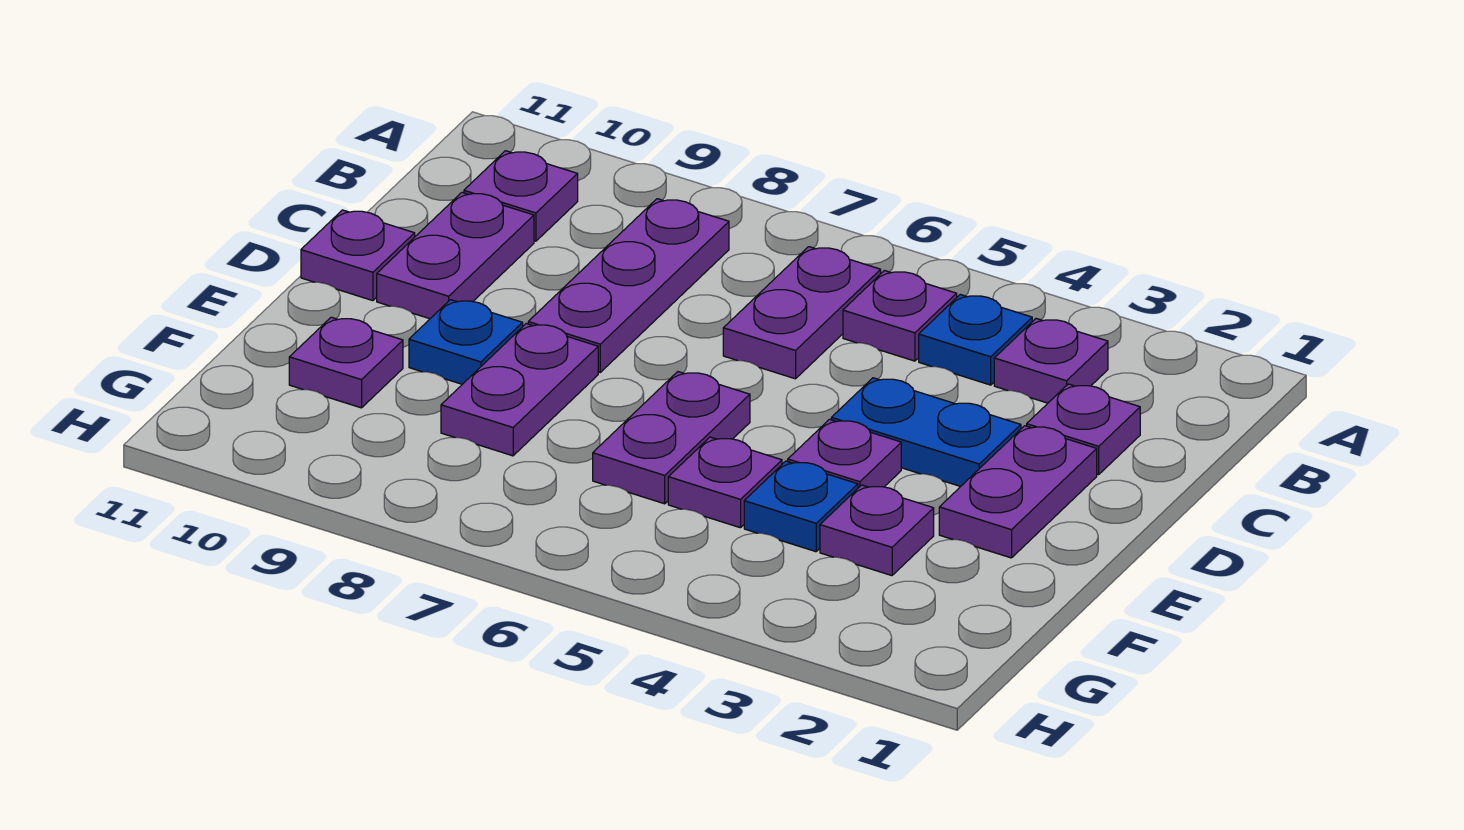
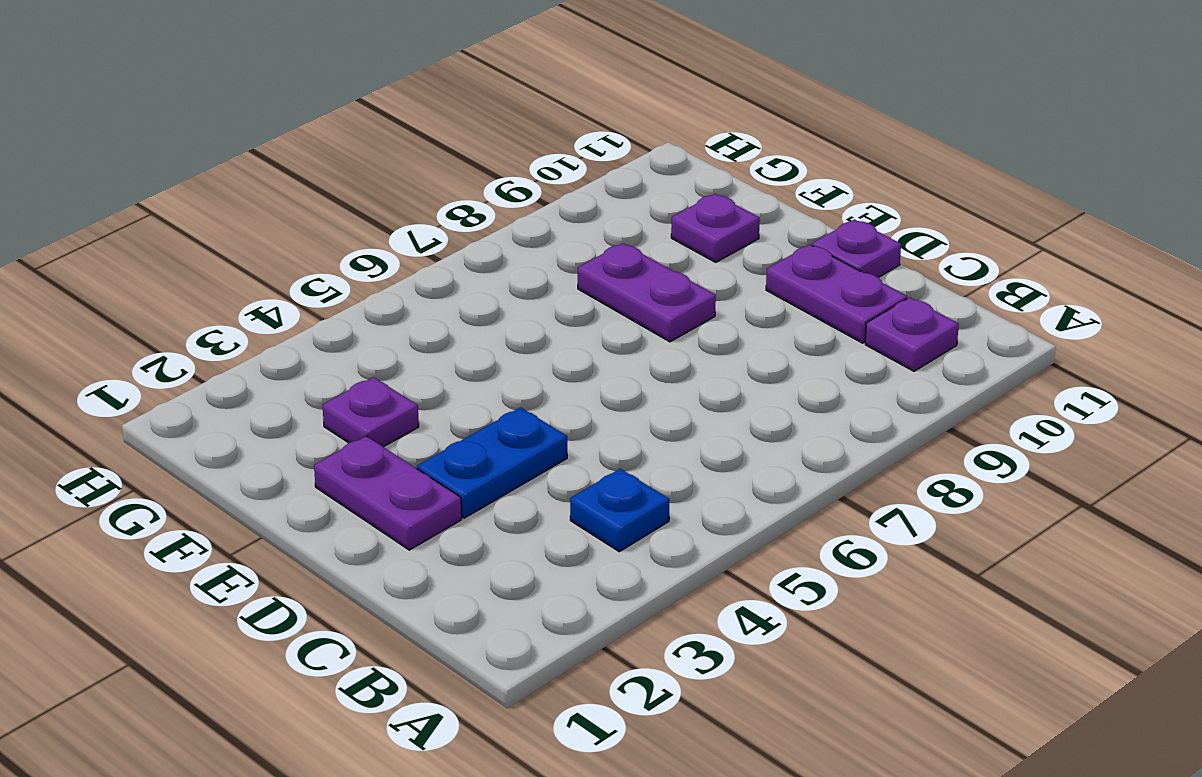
none -> purple 1x1 plate [994,319,1108,403]
none -> purple 1x1 plate [843,271,957,361]
none -> purple 1x2 plate [723,247,881,379]

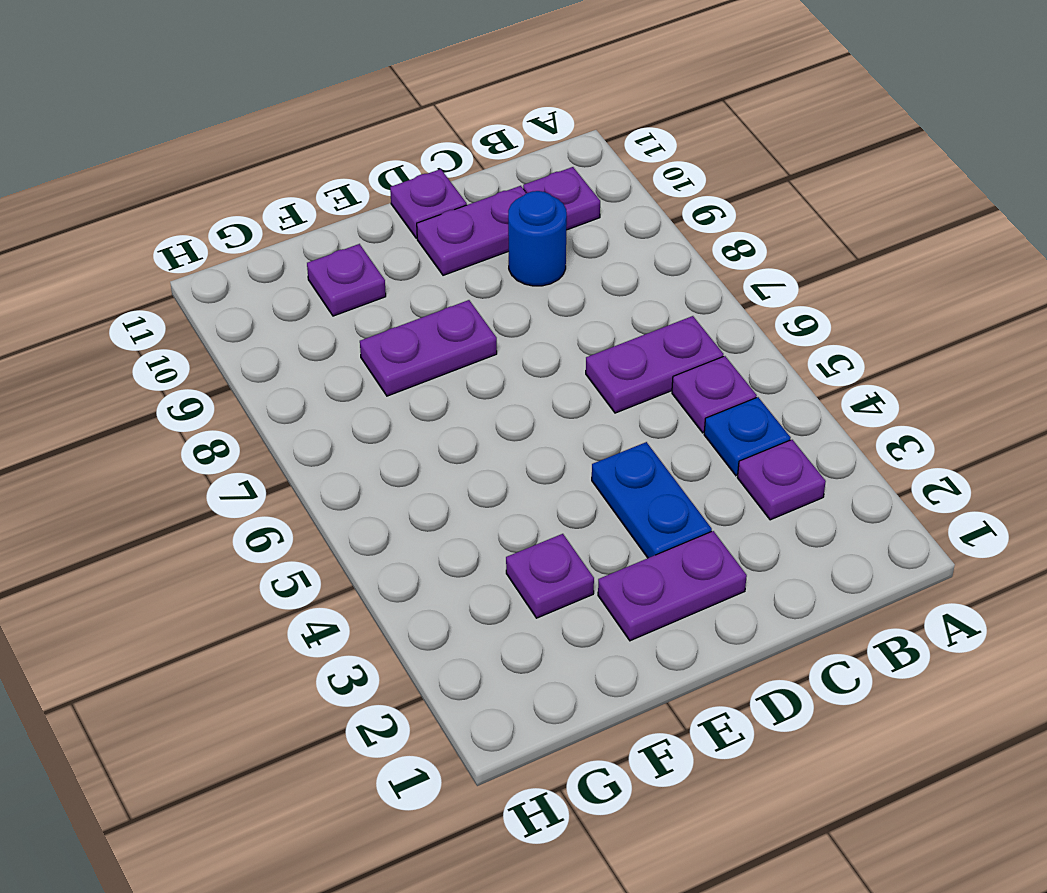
blue 1x1 round brick [508,191,567,286] -> none
none -> purple 1x3 plate [528,199,729,372]
none -> purple 1x1 plate [1027,384,1140,475]
none -> purple 1x1 plate [788,419,901,488]

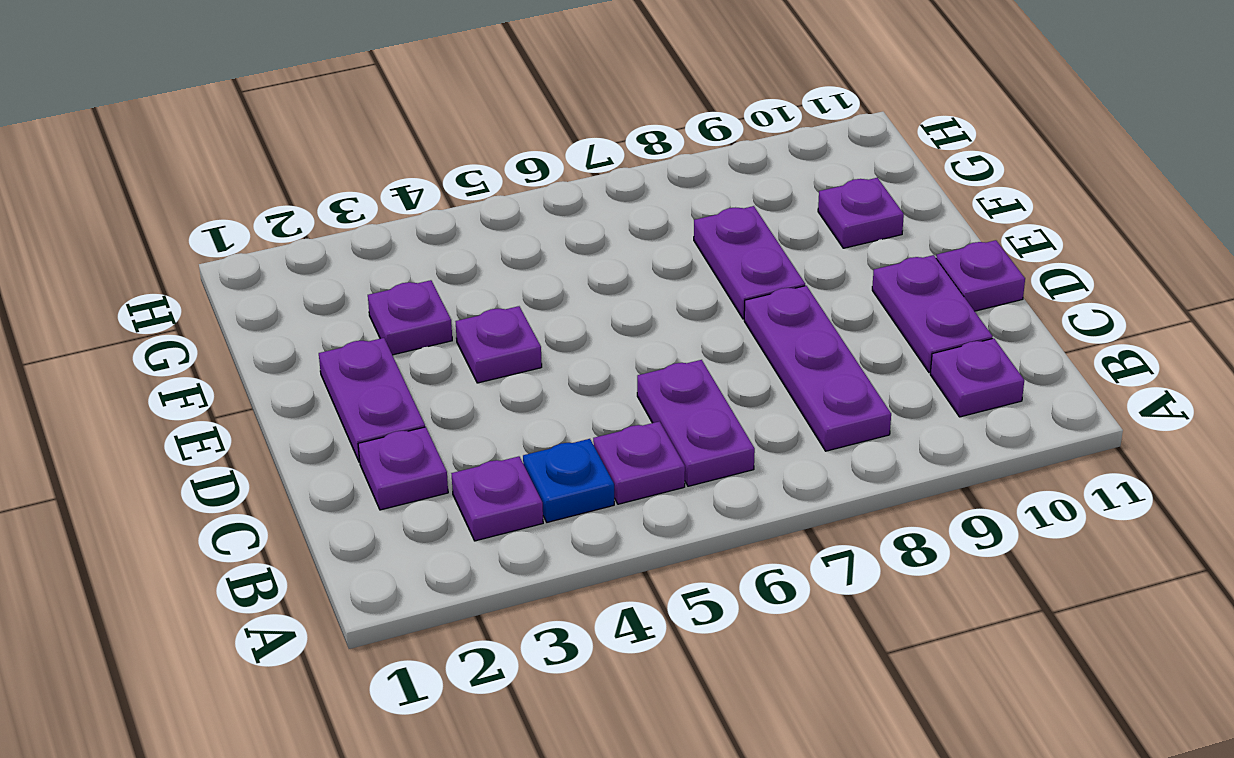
none -> blue 1x2 plate [831,378,1021,486]
none -> purple 1x2 plate [593,372,750,504]
none -> blue 1x1 plate [409,300,523,384]

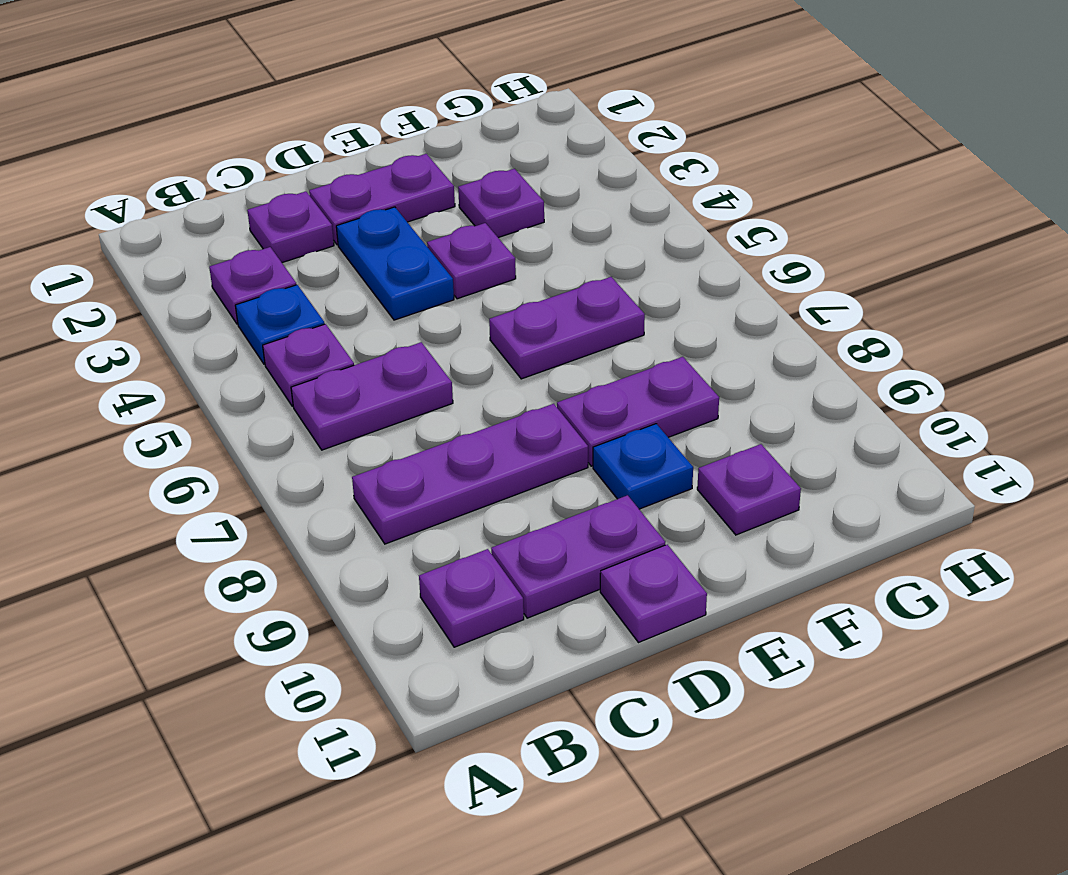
none -> blue 1x1 plate [744,461,858,552]
none -> purple 1x1 plate [668,437,782,528]

